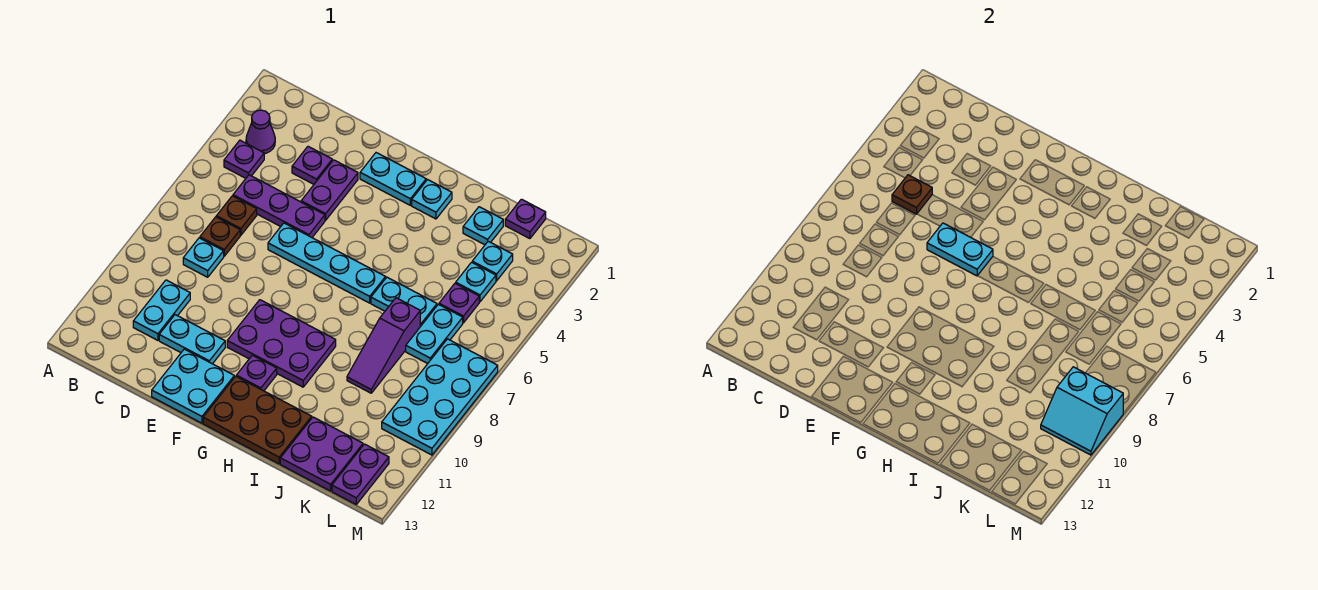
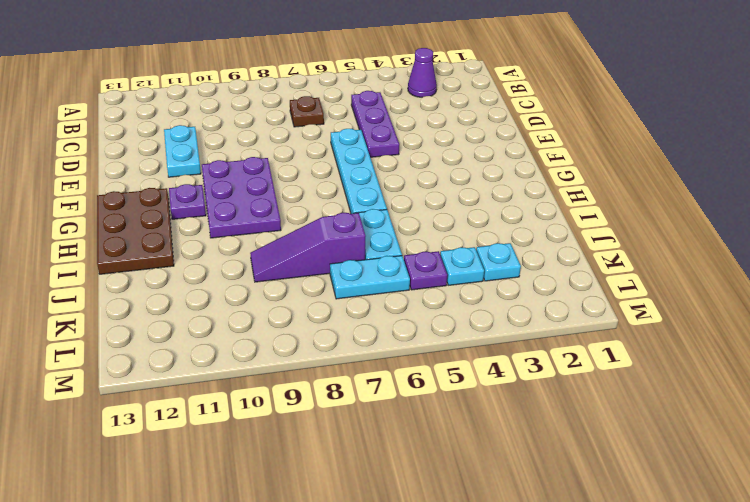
none -> purple 1x1 plate [224,140,264,178]
none -> brown 1x1 plate [216,196,257,235]
none -> cyan 1x1 plate [183,238,224,277]
none -> cyan 1x2 plate [133,280,190,340]

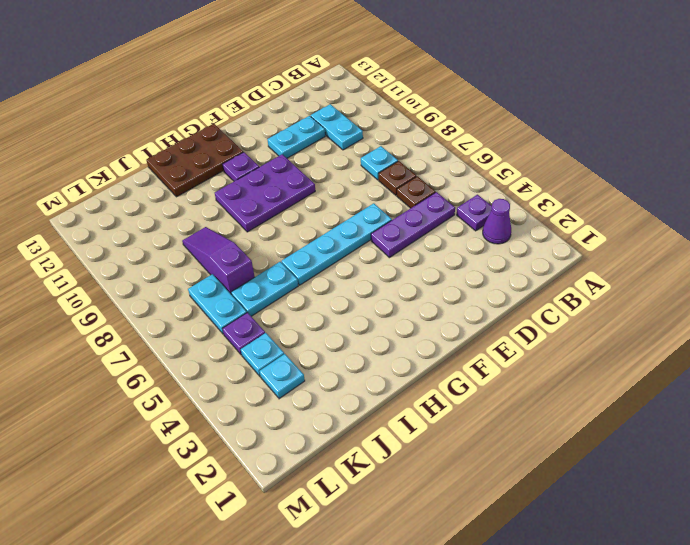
none -> purple 1x1 plate [292,146,332,184]
none -> purple 1x2 plate [301,160,358,220]
none -> cyan 2x2 plate [152,349,234,423]
none -> cyan 1x2 plate [360,153,426,205]

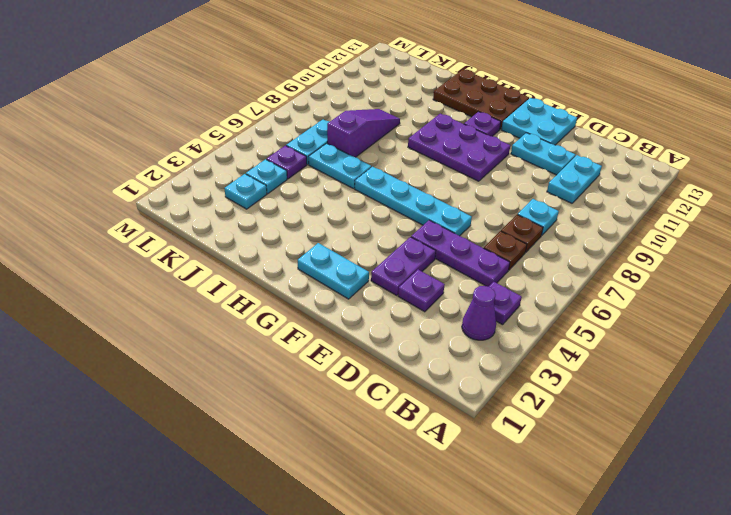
none -> cyan 1x1 plate [412,180,452,219]
none -> cyan 1x1 plate [463,207,503,245]
none -> purple 2x2 plate [280,417,363,491]
none -> purple 1x1 plate [505,199,546,239]

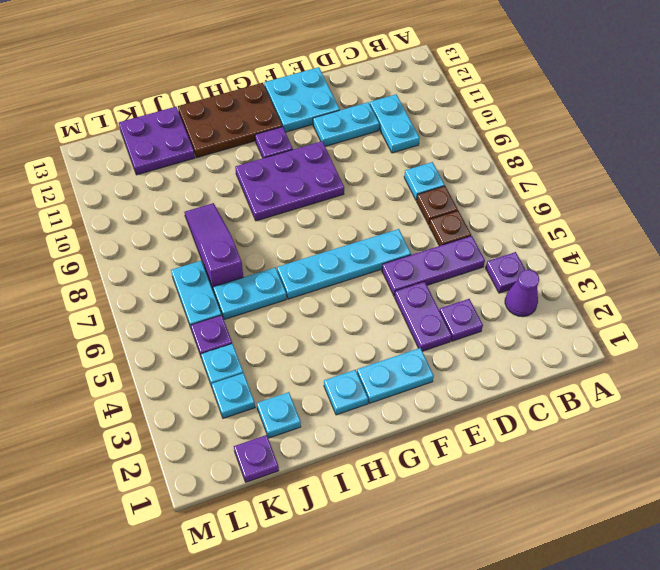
none -> cyan 2x4 plate [382,339,498,455]
none -> purple 1x2 plate [332,444,389,504]
none -> brown 1x1 plate [892,175,932,214]
none -> cyan 1x2 plate [927,223,993,276]

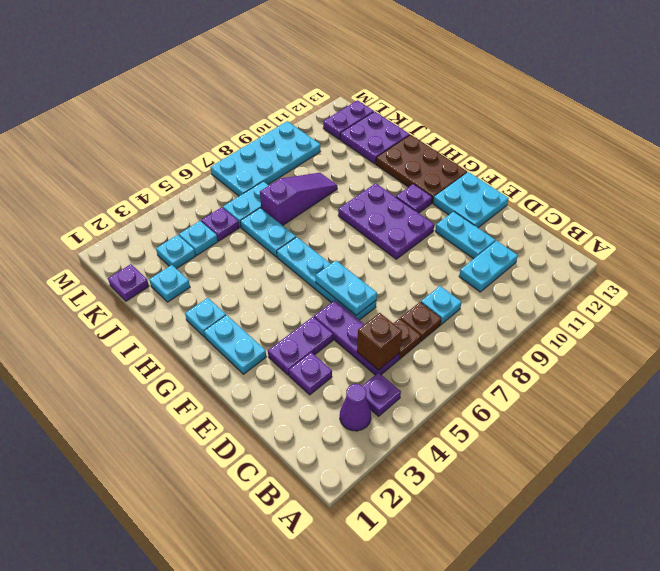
brown 1x1 brick [357,313,402,370] -> brown 1x1 plate [892,175,932,214]
none -> cyan 2x2 slope [1041,367,1123,455]

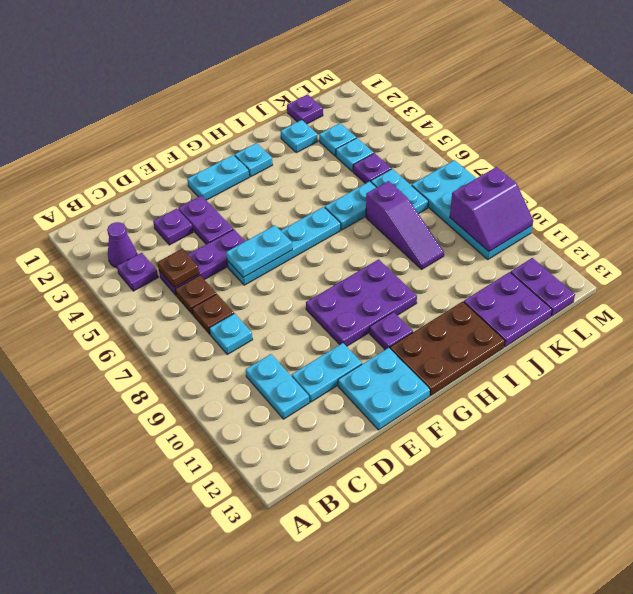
purple 2x2 slope [450,167,533,251] -> cyan 2x2 slope [1041,367,1123,455]

